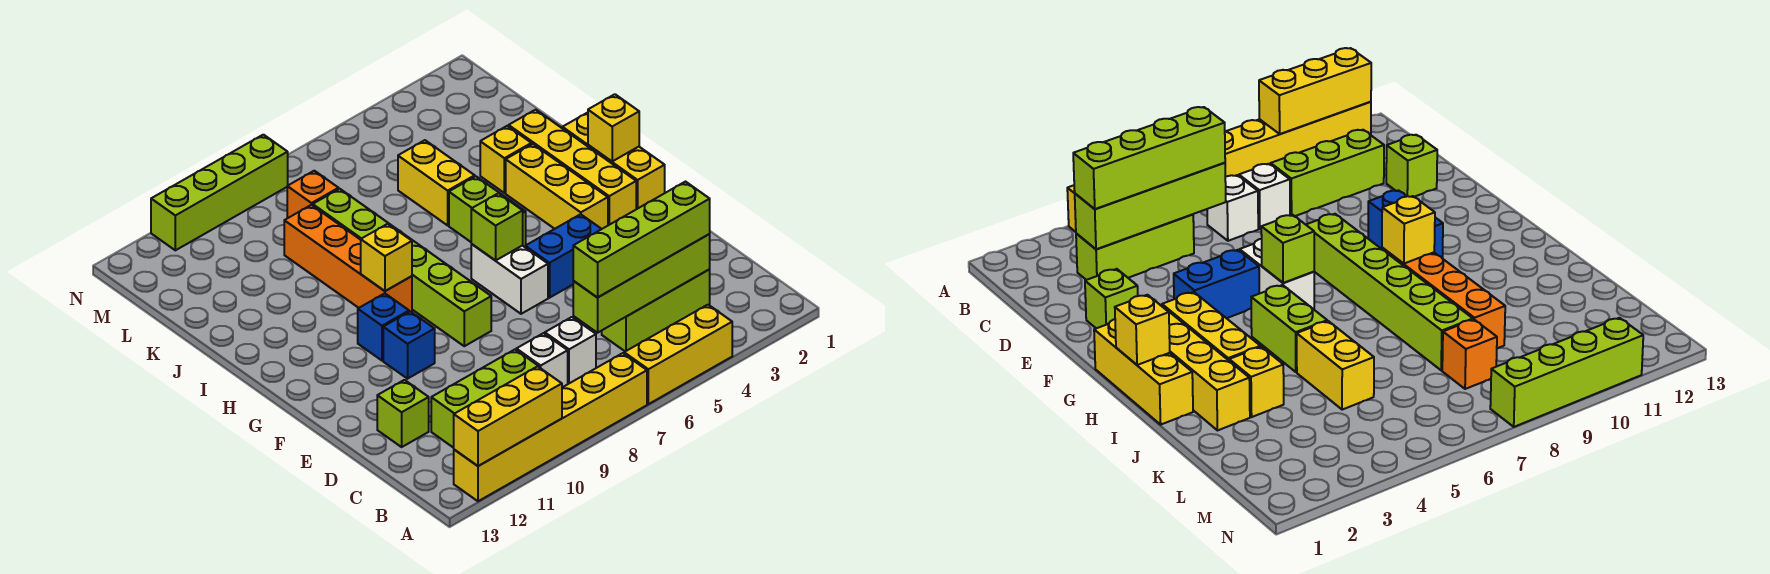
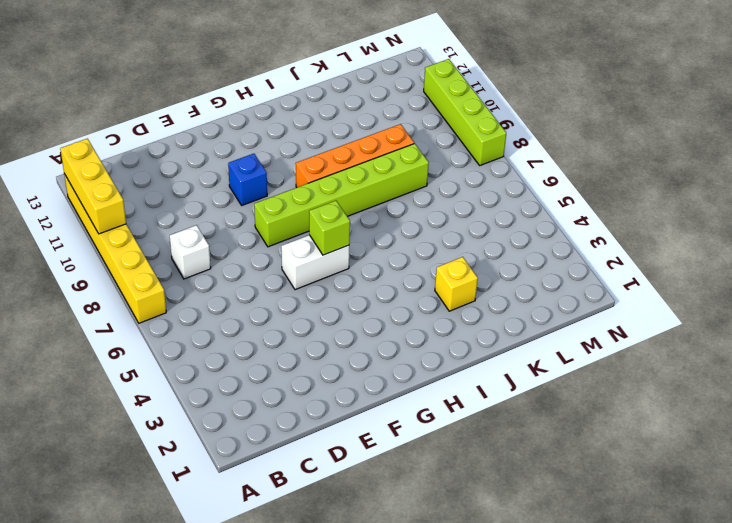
none -> yellow 1x3 brick [624,305,732,404]
none -> lime 1x3 brick [602,269,710,351]
none -> white 1x1 brick [545,317,596,384]

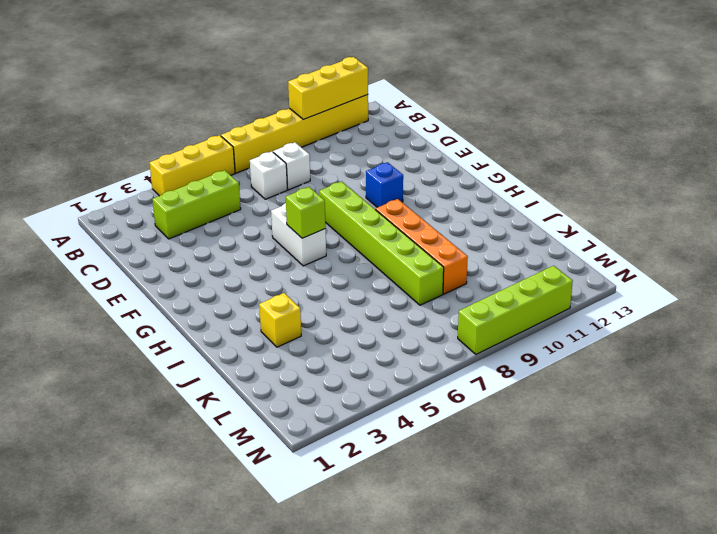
none -> lime 1x3 brick [431,350,539,448]
none -> lime 1x1 brick [377,380,429,447]
none -> lime 1x1 brick [1085,269,1138,328]

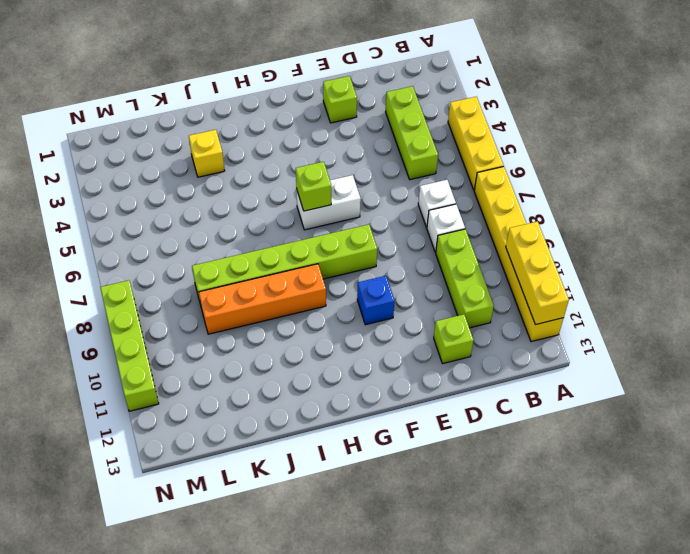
none -> blue 1x2 brick [525,214,601,298]
none -> yellow 1x3 brick [562,113,665,209]
none -> yellow 1x4 brick [509,110,636,225]

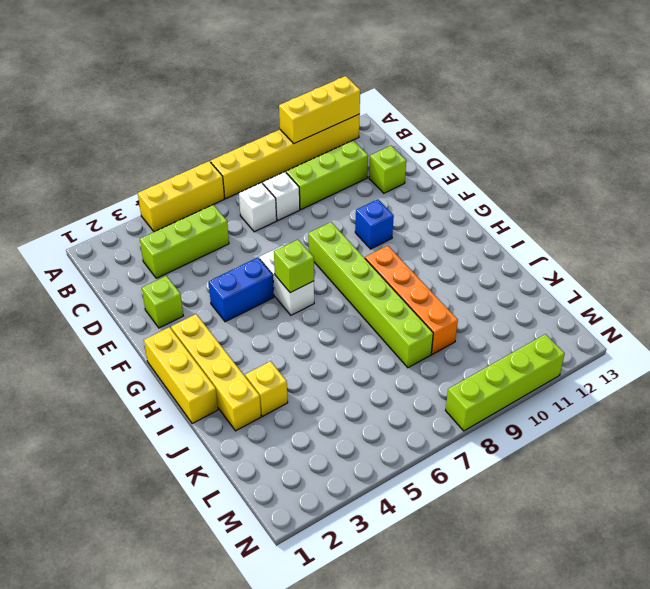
none -> yellow 1x3 brick [506,144,608,229]
none -> blue 1x1 brick [358,293,409,361]
none -> lime 1x2 brick [449,176,526,247]

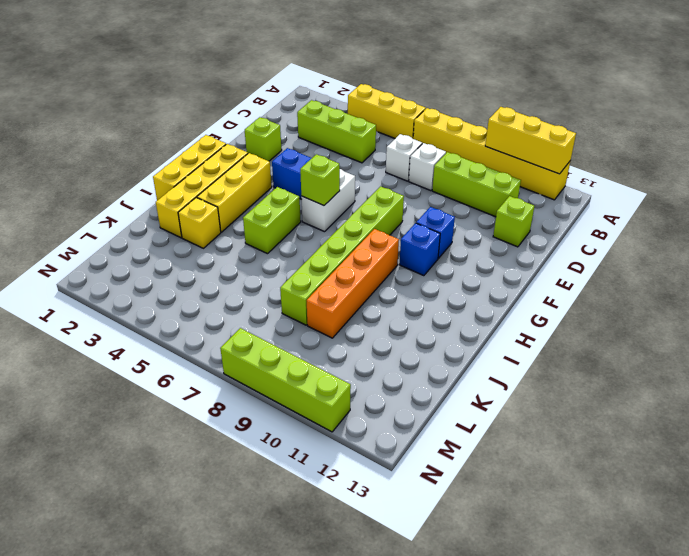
none -> yellow 1x2 brick [398,140,475,225]
none -> orange 1x1 brick [287,171,339,218]
none -> lime 1x4 brick [573,234,710,333]

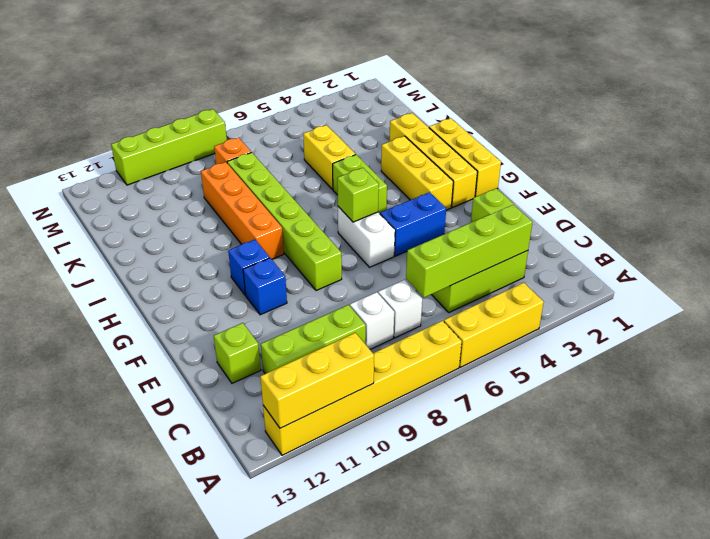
none -> yellow 1x1 brick [480,126,531,193]
none -> yellow 1x1 brick [588,94,639,161]
none -> yellow 1x1 brick [361,224,412,291]

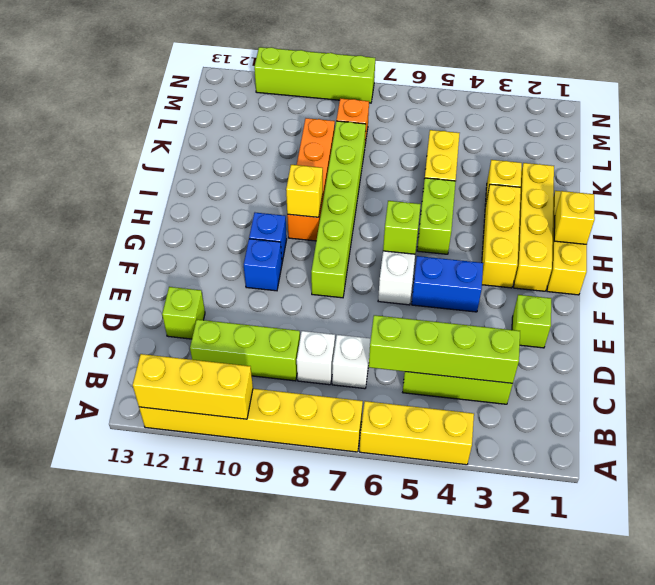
none -> lime 1x4 brick [573,182,710,298]

